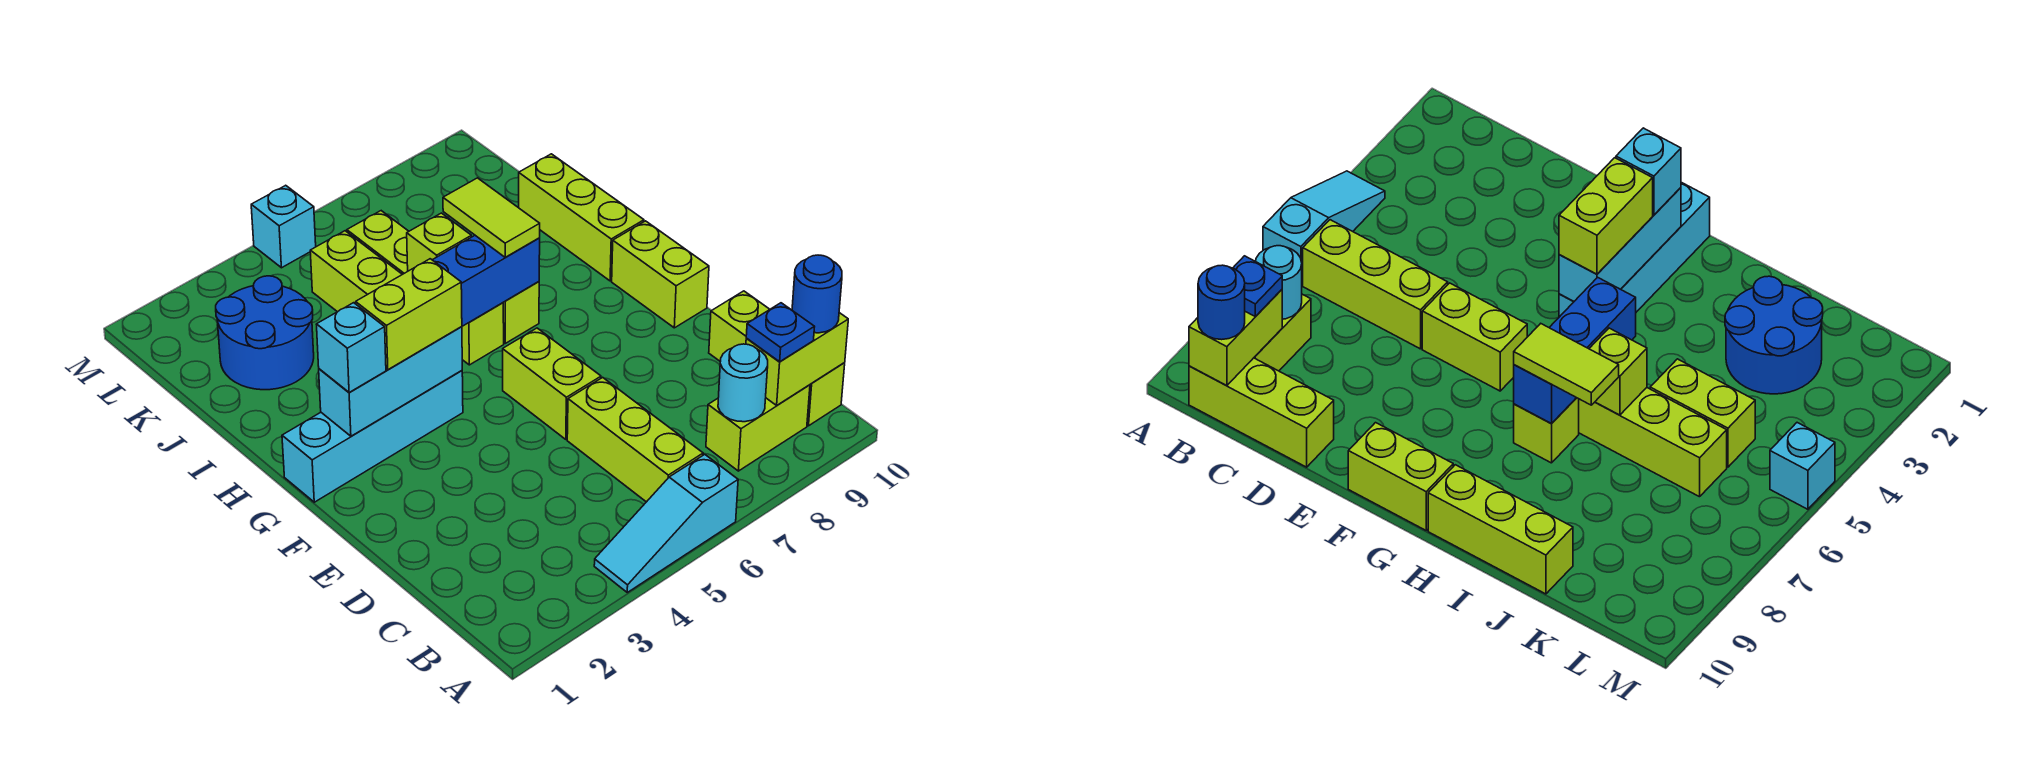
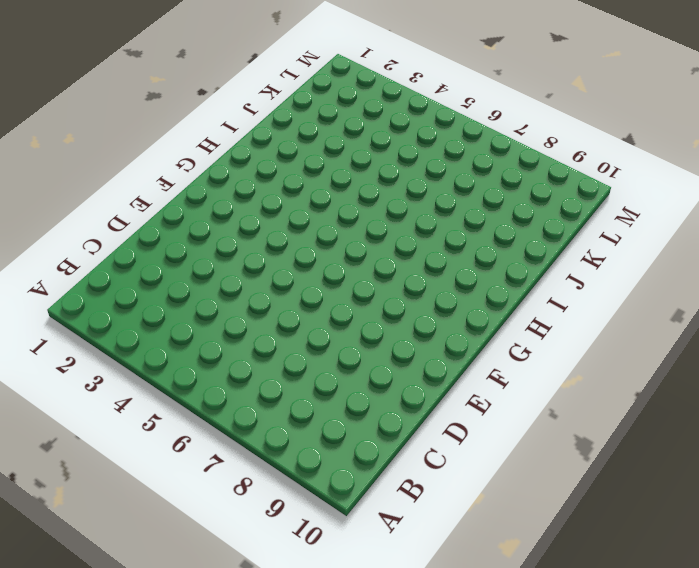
none -> cyan 1x3 slope [594,454,738,592]
none -> lime 1x3 brick [567,377,703,502]
none -> lime 1x2 brick [706,385,810,471]

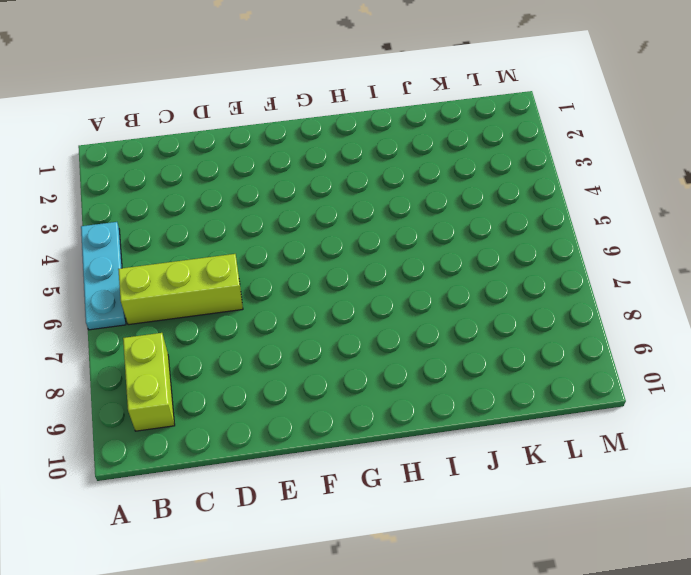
cyan 1x3 plate [81,222,126,330] -> cyan 1x3 slope [594,454,738,592]
none -> lime 1x3 brick [709,291,845,426]
none -> lime 1x2 brick [503,328,601,439]
none -> lime 1x2 brick [612,221,709,328]

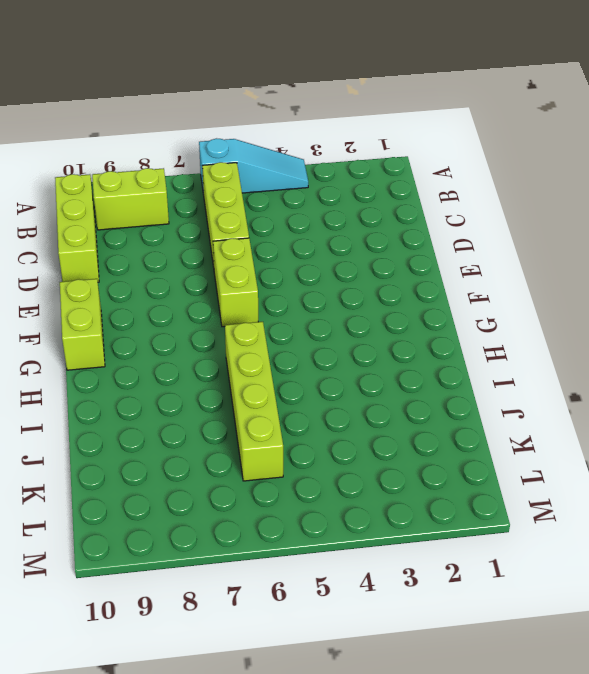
none -> cyan 1x4 brick [282,371,463,502]
none -> lime 1x1 brick [503,282,539,343]
none -> lime 1x3 brick [519,154,644,281]

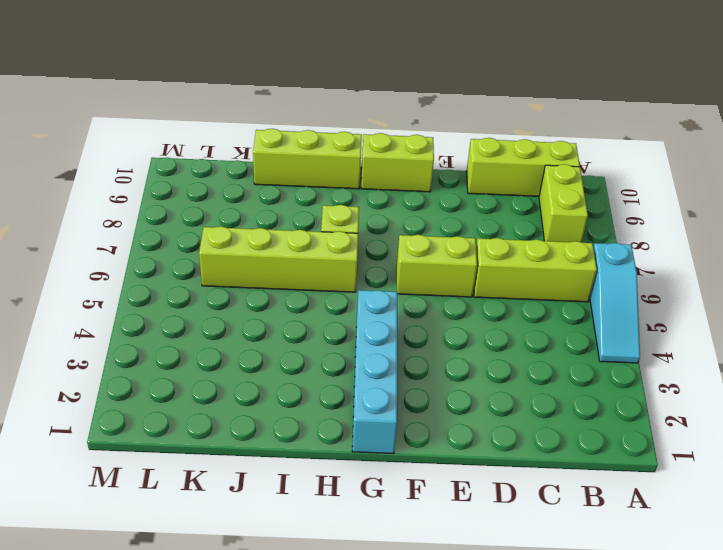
none -> blue 2x2 round brick [216,276,314,390]
none -> lime 1x2 brick [310,231,402,312]
none -> cyan 1x1 brick [251,185,316,268]

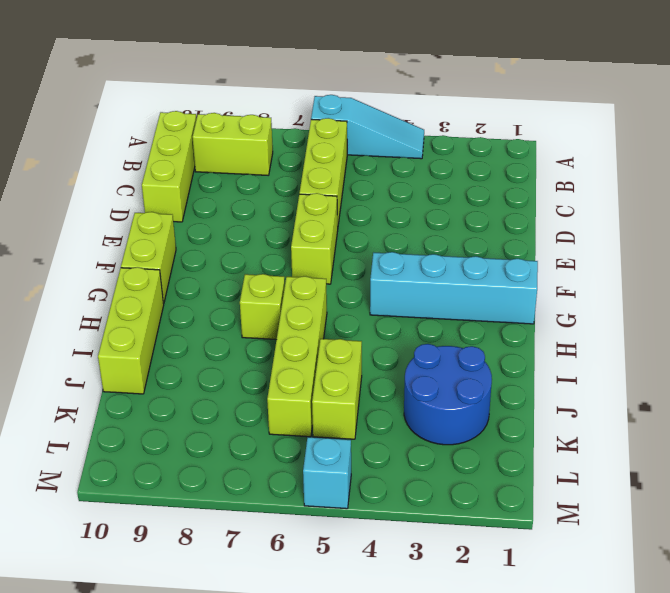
none -> cyan 1x1 round brick [718,344,768,422]
none -> lime 1x2 brick [746,313,848,405]
none -> cyan 1x3 brick [319,327,462,436]

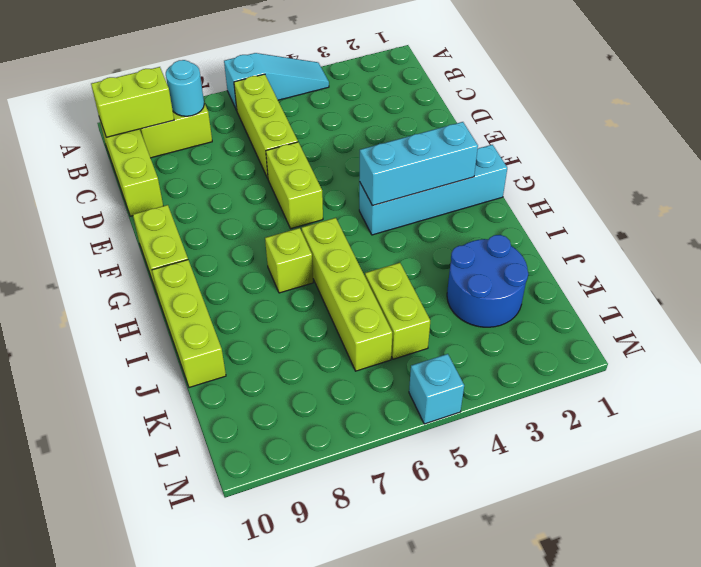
none -> blue 1x3 brick [433,236,540,326]
none -> lime 1x1 brick [407,213,471,271]
none -> blue 1x1 plate [746,303,814,362]

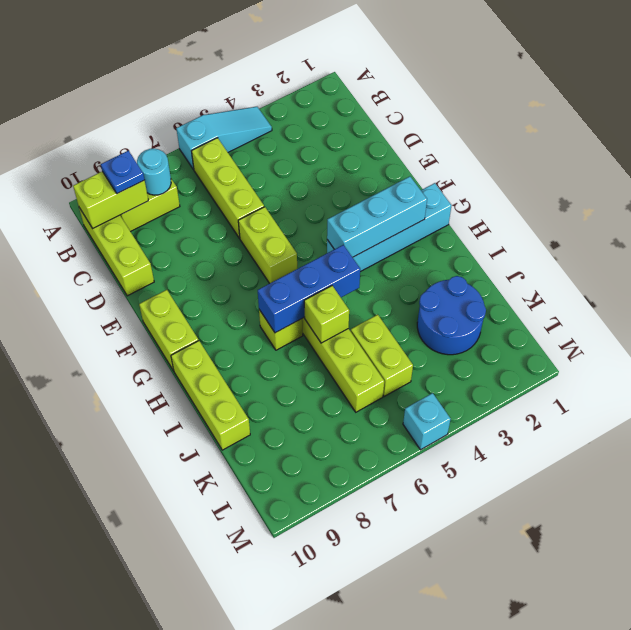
none -> blue 1x1 round brick [792,255,842,333]
none -> cyan 1x1 brick [316,303,386,392]
none -> lime 1x2 brick [356,259,462,370]

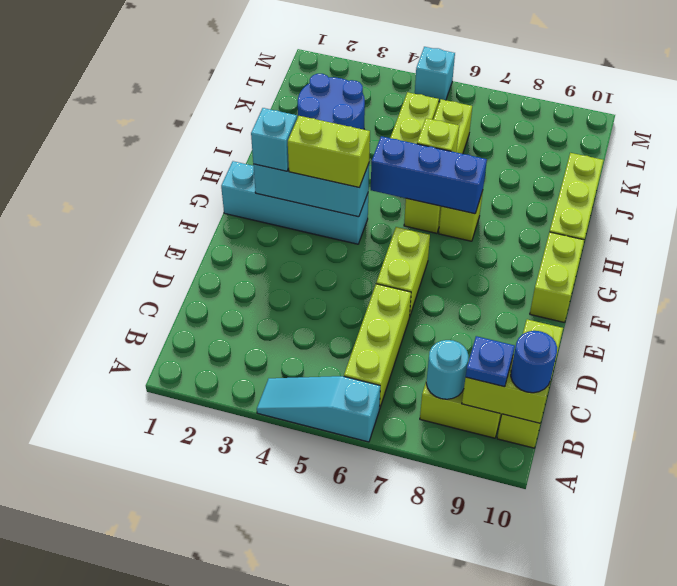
none -> lime 1x2 tile [443,178,540,257]

